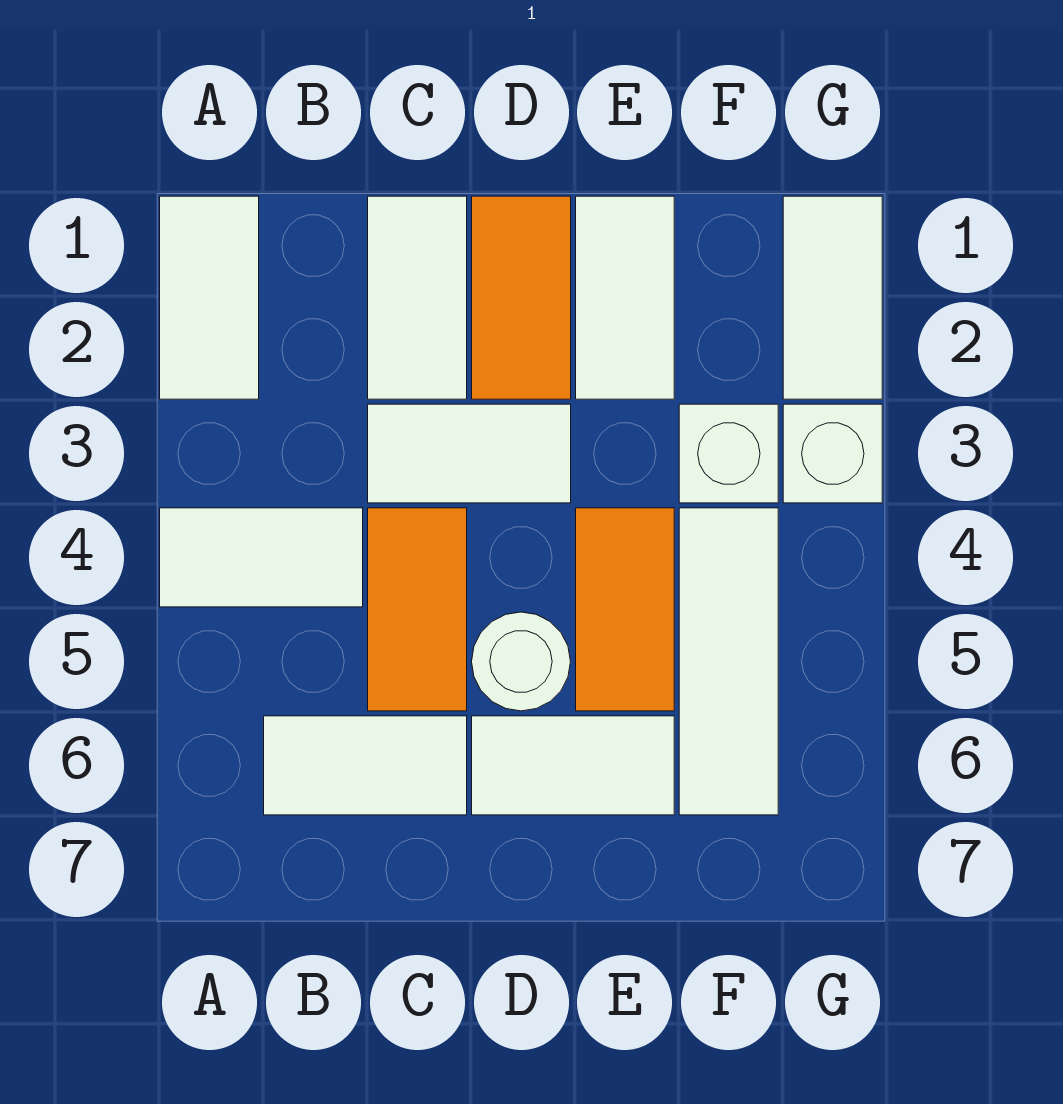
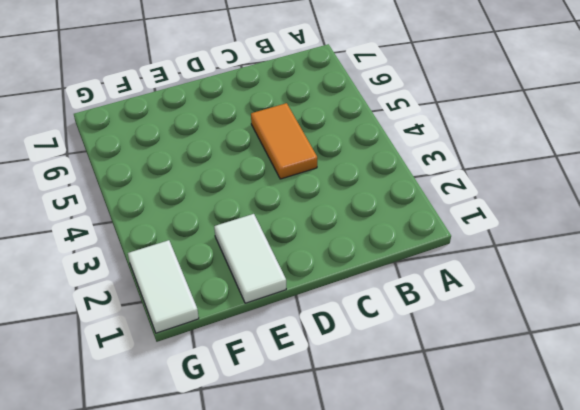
none -> white 1x2 tile [160,196,259,399]
none -> white 1x2 tile [160,508,363,607]
none -> white 1x2 tile [264,716,467,815]

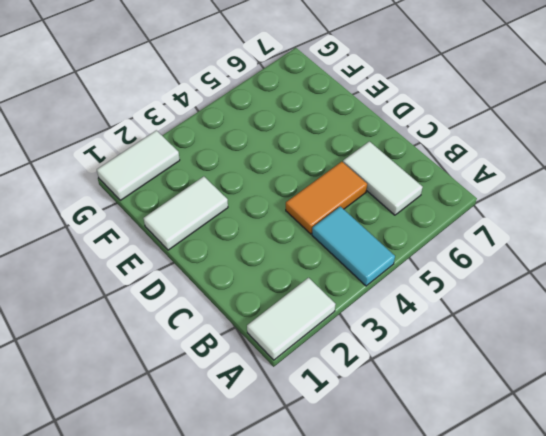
cyan 1x2 tile [312,206,395,286] -> white 1x2 tile [160,508,363,607]
none -> white 1x2 tile [368,196,467,399]
none -> white 1x2 tile [368,404,571,503]
none -> orange 1x2 tile [472,196,571,399]

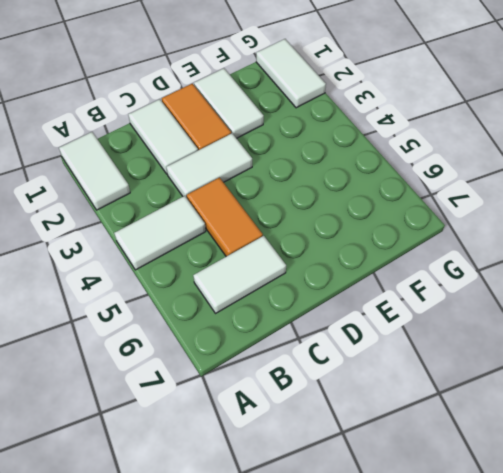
none -> white 1x1 round brick [472,612,570,711]
none -> white 1x2 tile [472,716,674,815]
none -> orange 1x2 tile [576,508,674,711]

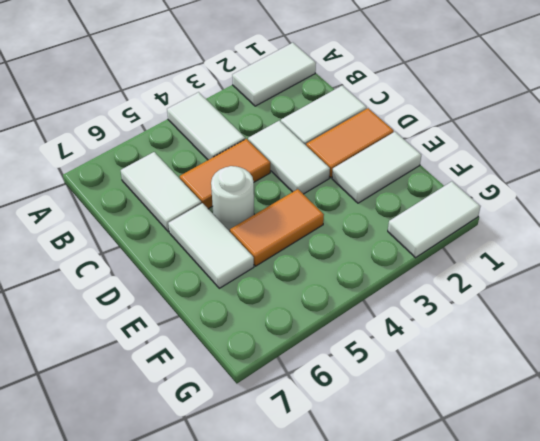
none -> white 1x1 brick [679,404,778,503]
none -> white 1x3 tile [679,508,778,815]
none -> white 1x1 brick [783,404,882,503]

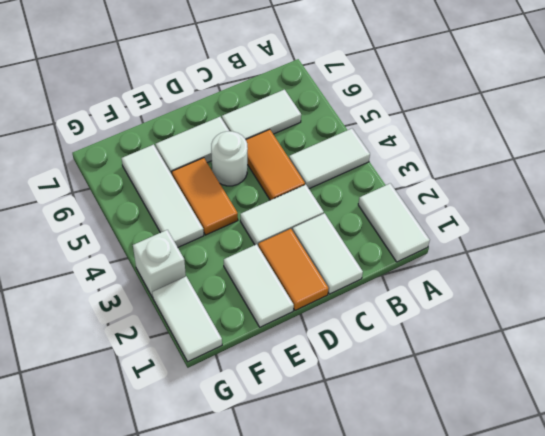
none -> white 1x1 brick [679,404,778,503]

